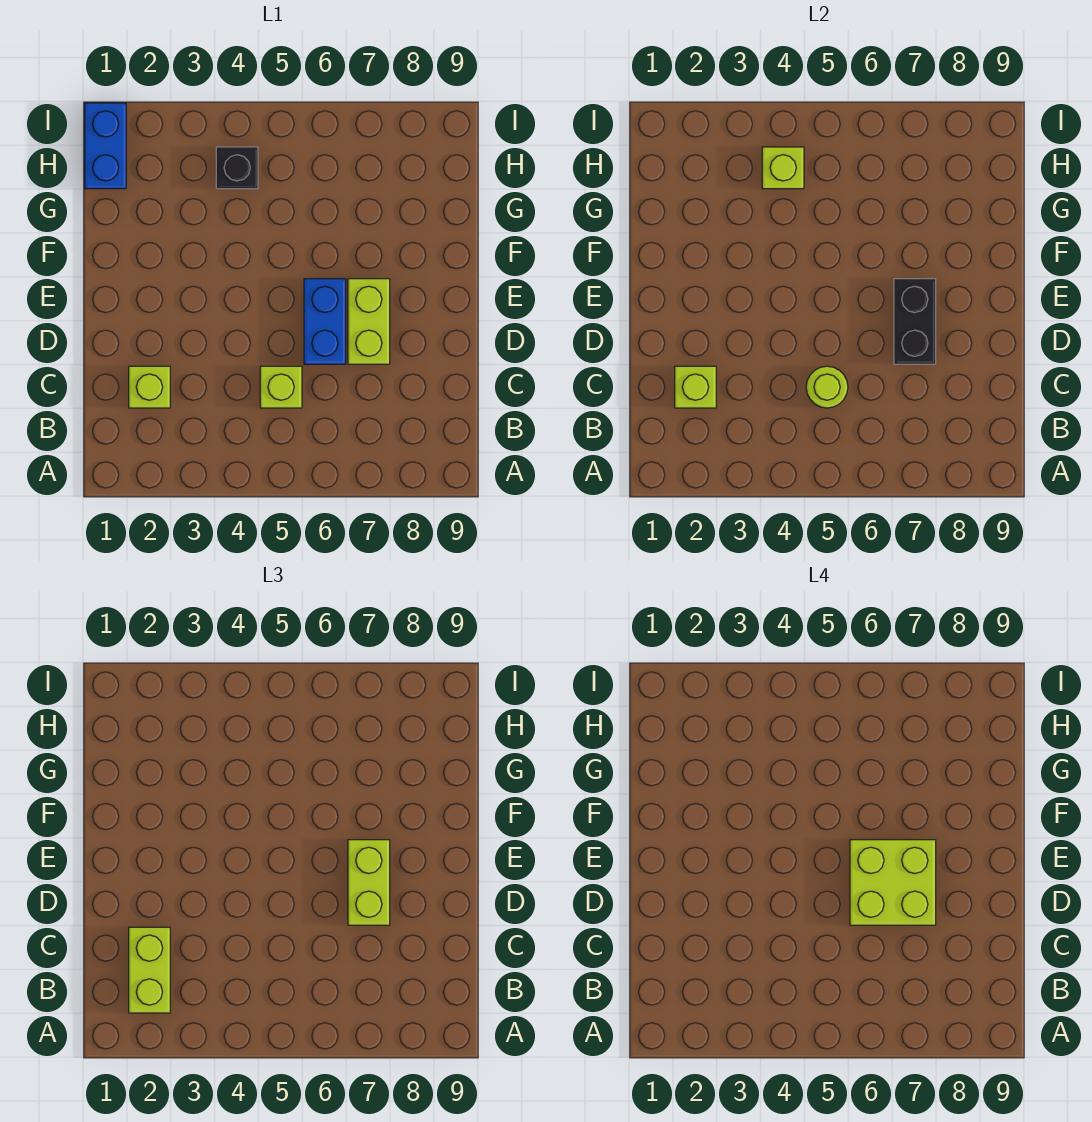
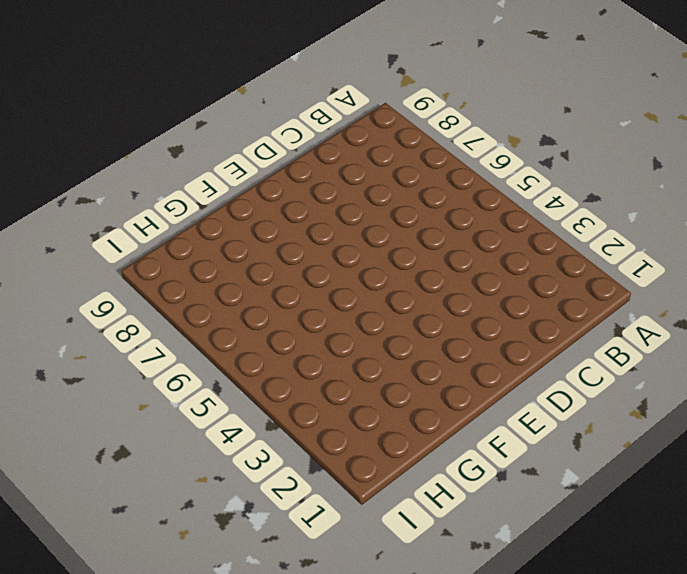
none -> lime 1x1 brick [129,366,170,408]
none -> lime 1x1 brick [260,366,302,408]
none -> blue 1x2 brick [304,279,346,364]

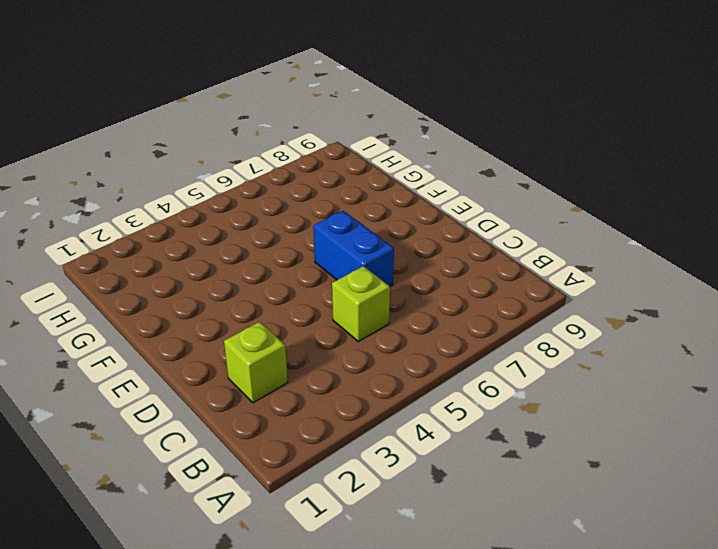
none -> lime 1x2 brick [348,279,390,364]
none -> blue 1x2 brick [85,103,126,189]
none -> black 1x1 brick [216,147,258,189]

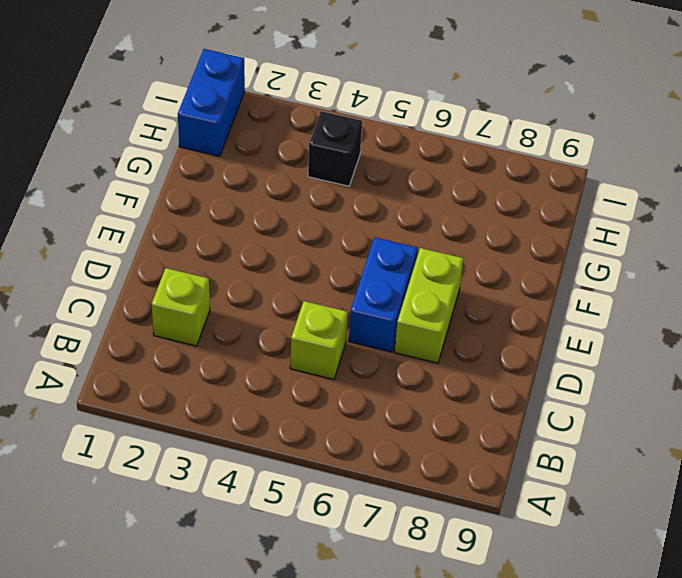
none -> lime 1x1 brick [675,366,716,408]
none -> lime 1x1 round brick [806,366,848,408]
none -> black 1x2 brick [894,279,936,364]

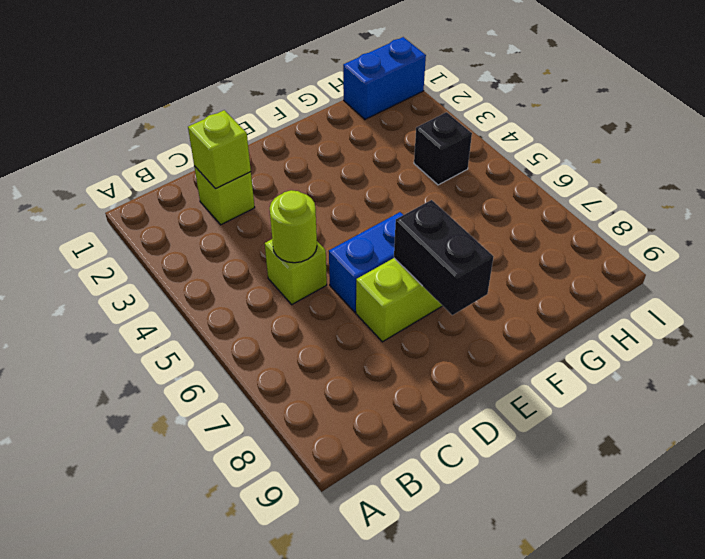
black 1x2 brick [394,200,493,315] -> black 1x2 brick turned to [894,279,936,364]
none -> lime 1x1 brick [762,147,804,189]
none -> lime 1x2 brick [129,927,170,1013]
none -> lime 1x2 brick [348,840,390,925]

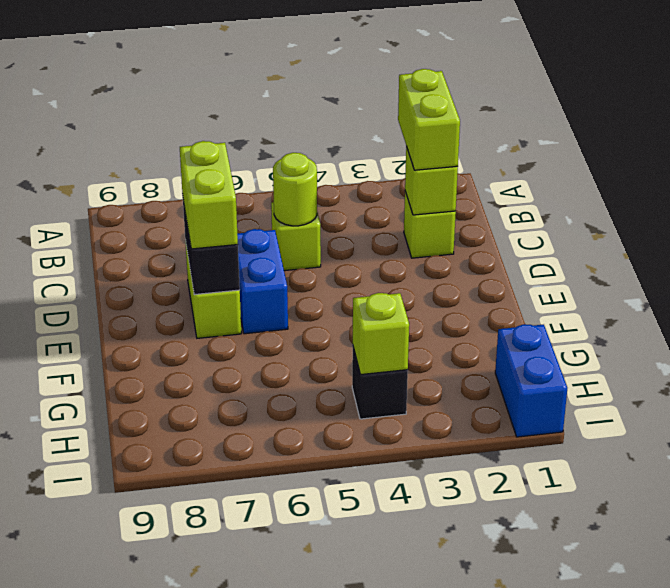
none -> lime 2x2 brick [850,840,936,925]

